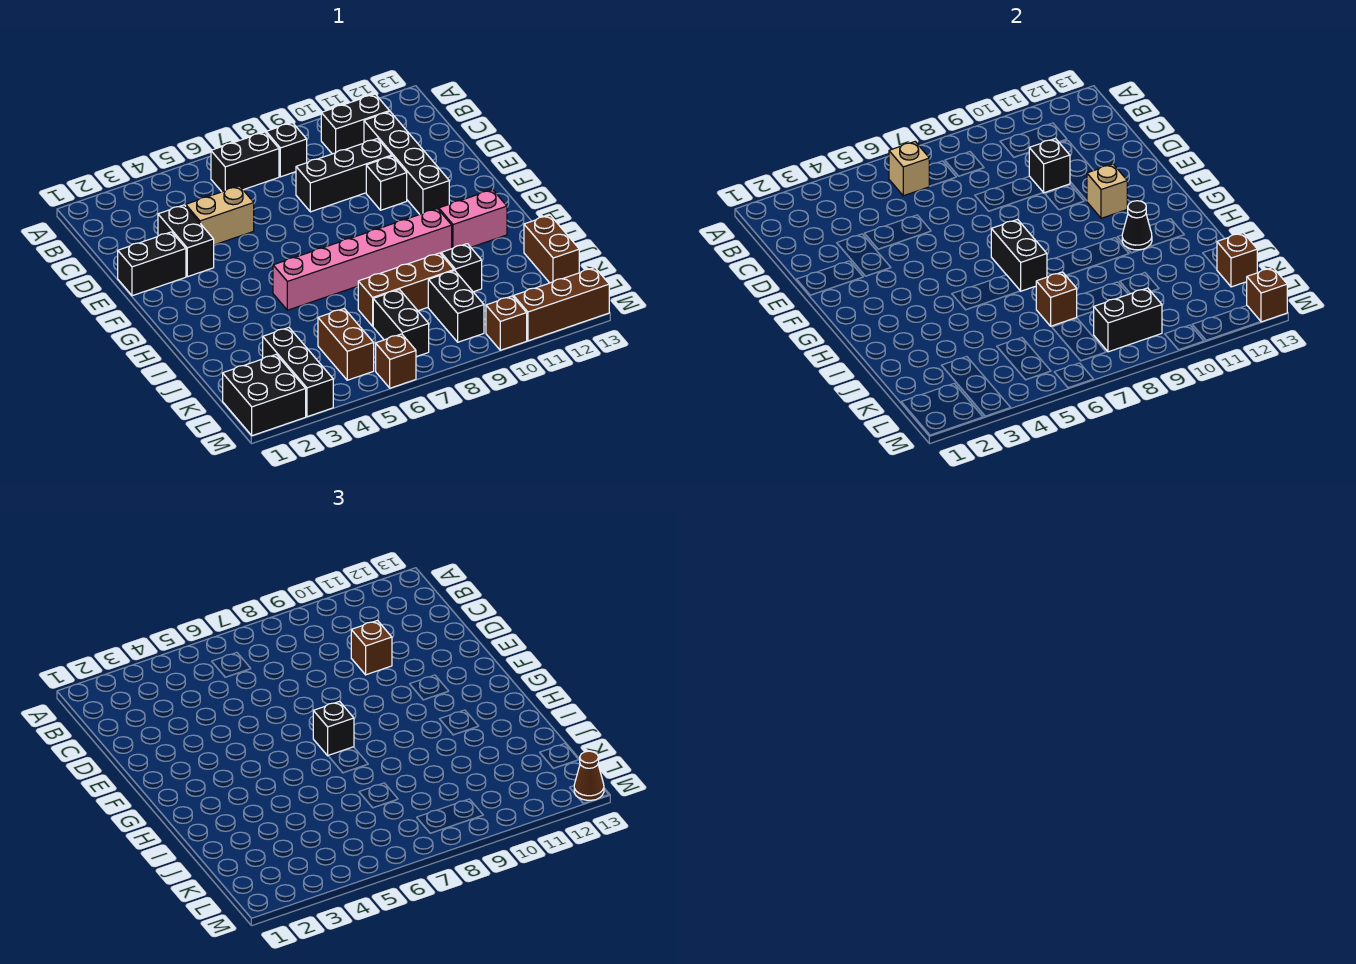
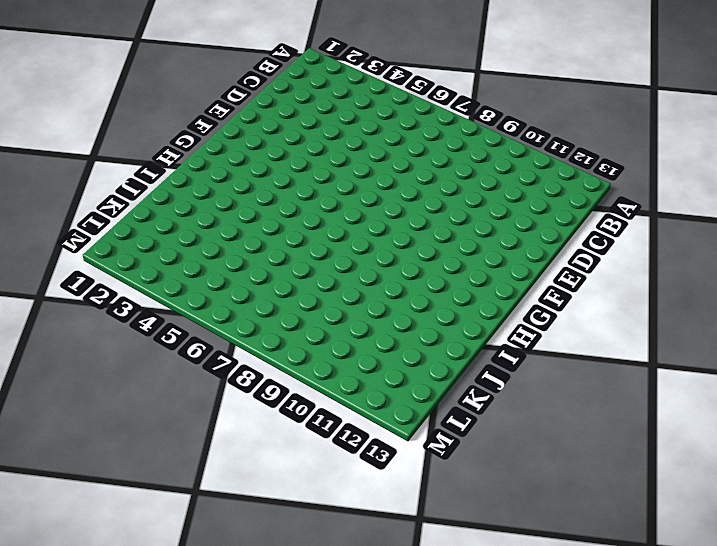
none -> black 1x2 brick [211,132,279,192]
none -> black 1x1 brick [266,123,307,177]
none -> black 1x2 brick [321,94,390,154]
none -> black 1x4 brick [364,112,449,214]

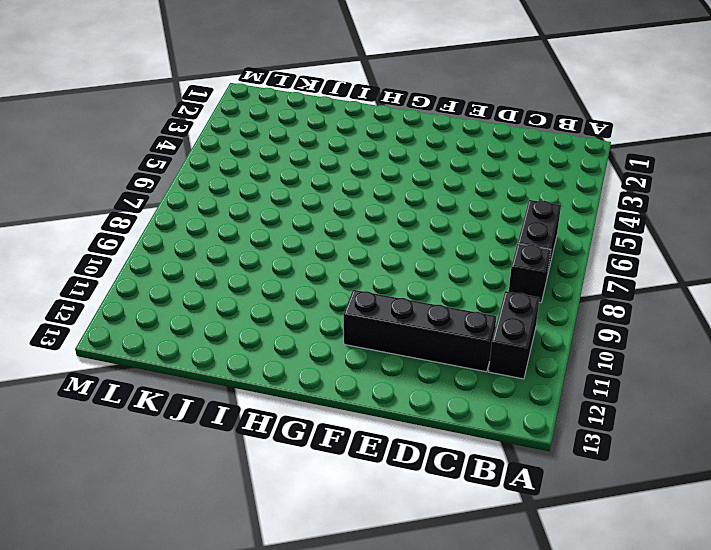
none -> black 1x2 brick [158,205,214,277]
none -> tan 1x2 brick [186,186,254,245]
none -> black 1x3 brick [296,139,392,212]
none -> black 1x2 brick [118,232,186,296]

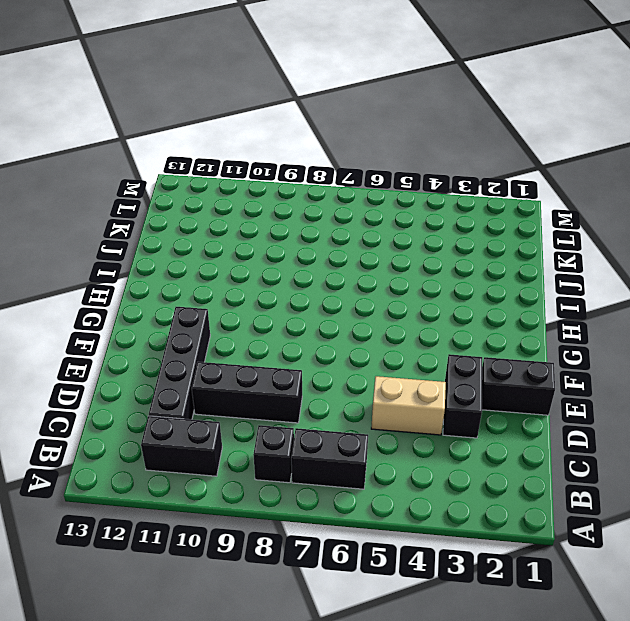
none -> black 1x1 brick [366,156,407,210]
none -> pink 1x6 brick [273,209,452,310]
none -> pink 1x2 brick [439,190,507,249]
none -> brown 1x3 brick [358,253,454,326]

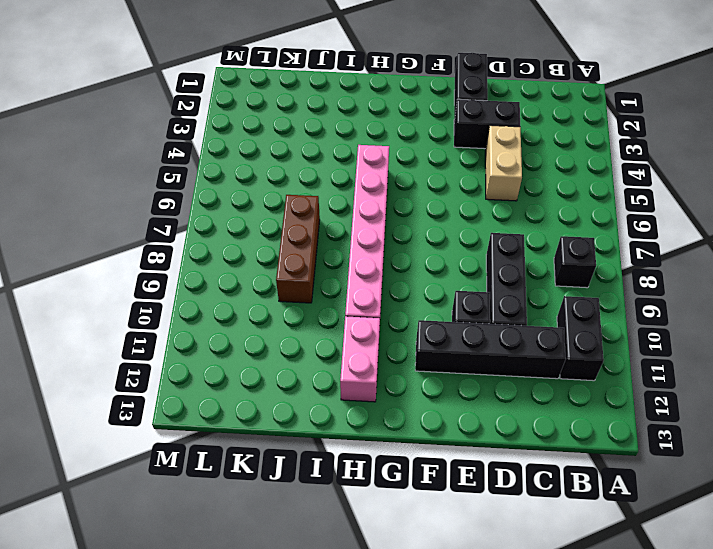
none -> black 1x2 brick [211,132,279,192]
none -> black 1x1 brick [441,244,482,292]
none -> brown 1x2 brick [524,215,579,283]
none -> black 1x3 brick [263,328,333,417]

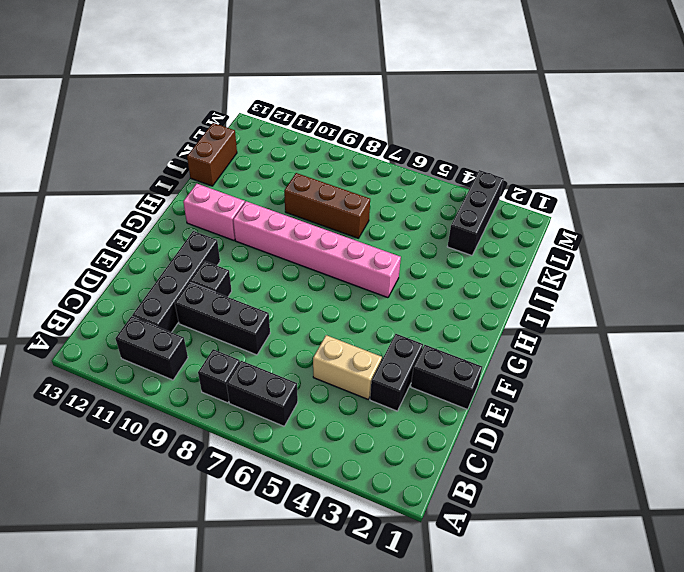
none -> black 1x1 brick [441,244,482,292]
none -> brown 1x2 brick [318,309,374,380]
none -> black 1x2 brick [373,290,429,357]
none -> black 1x2 brick [428,271,484,342]

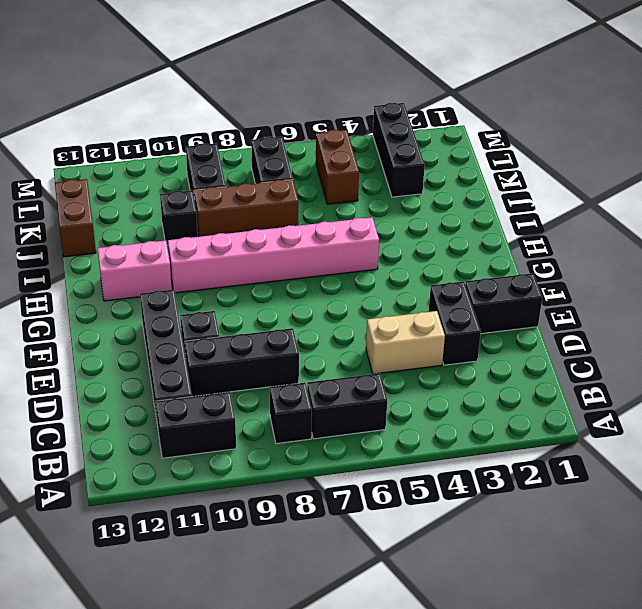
none -> black 2x2 brick [223,354,306,436]
none -> brown 1x1 brick [376,334,416,388]
none -> brown 1x1 brick [486,296,527,350]
none -> brown 1x3 brick [514,268,609,341]

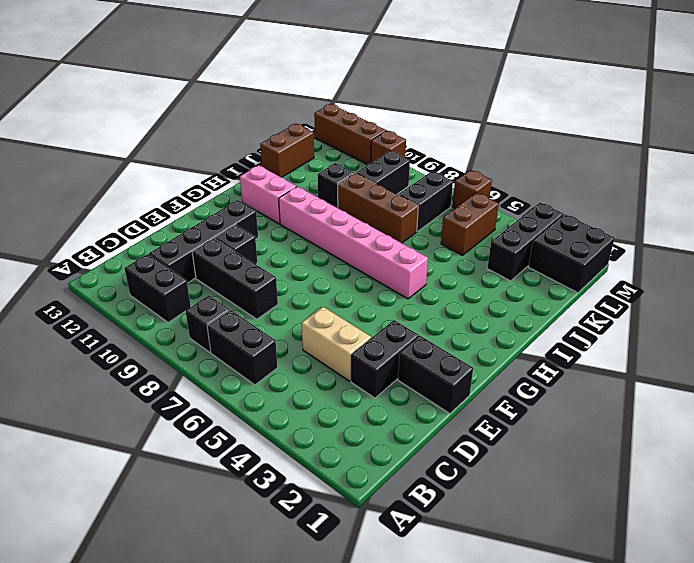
none -> tan 1x1 brick [889,142,929,196]
none -> black 1x1 brick [1029,138,1070,193]
none -> tan 1x1 brick [1087,164,1127,218]
none -> black 1x2 brick [991,219,1047,291]

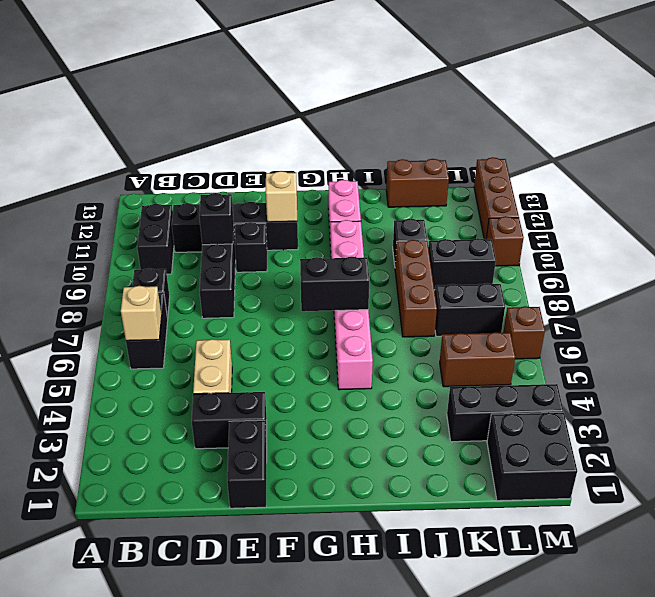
none -> black 1x1 cone [1122,201,1152,250]
none -> brown 1x1 brick [1036,272,1077,326]
none -> brown 1x1 brick [1217,233,1257,287]
none -> black 1x2 brick [1094,288,1162,352]

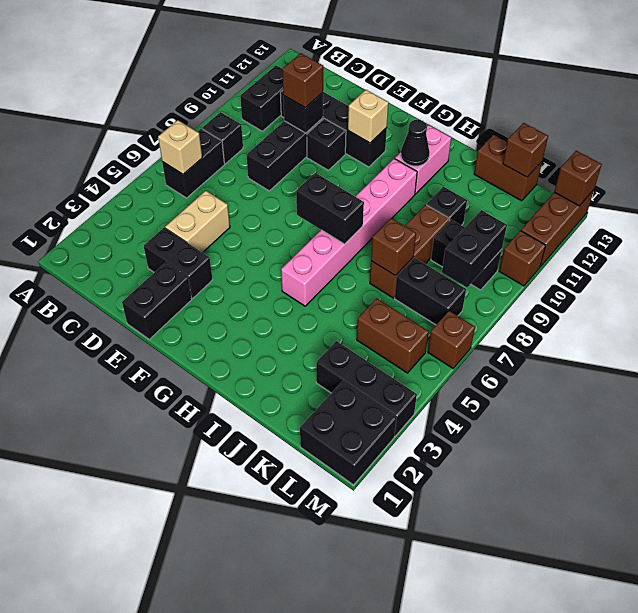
none -> black 1x1 brick [313,701,354,756]
none -> brown 1x1 cone [574,751,604,801]

